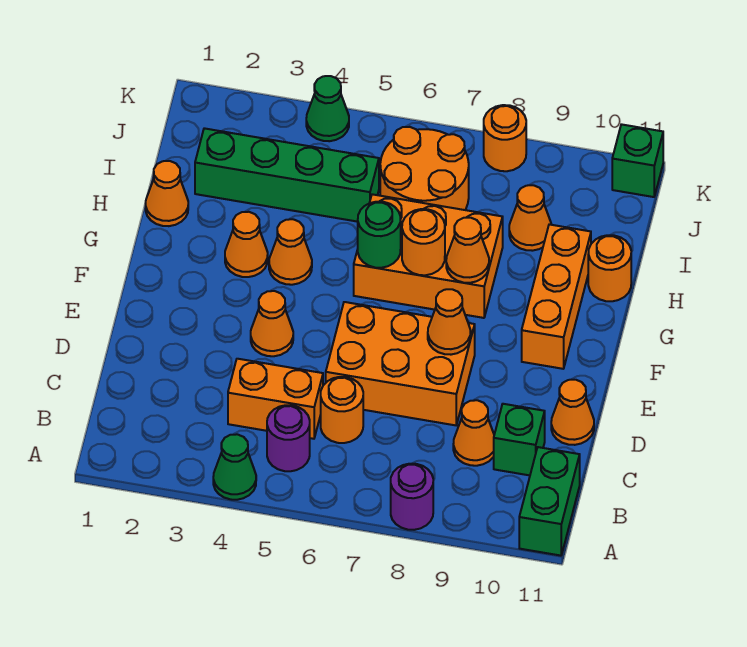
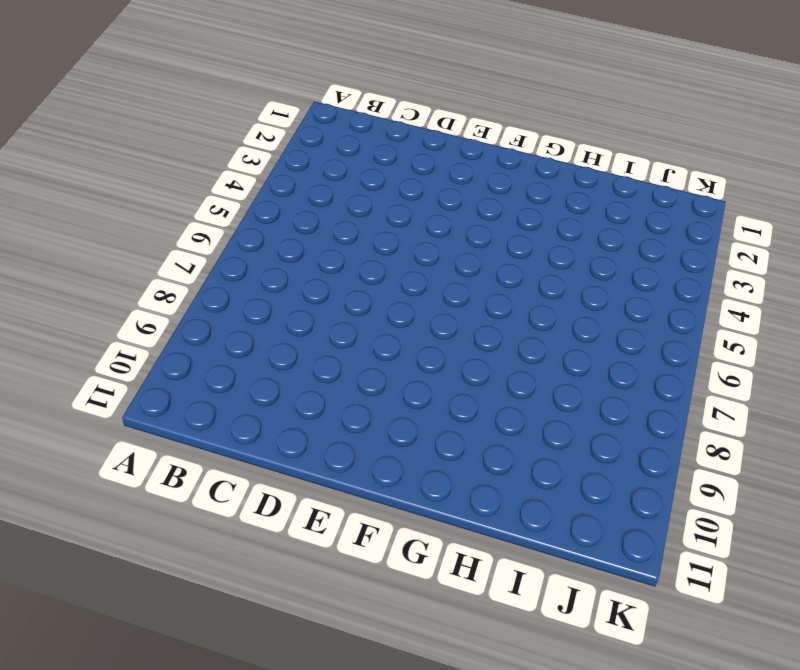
none -> green 1x1 cone [213,434,256,500]
none -> purple 1x1 round brick [391,464,433,530]
none -> green 1x2 brick [519,447,580,556]

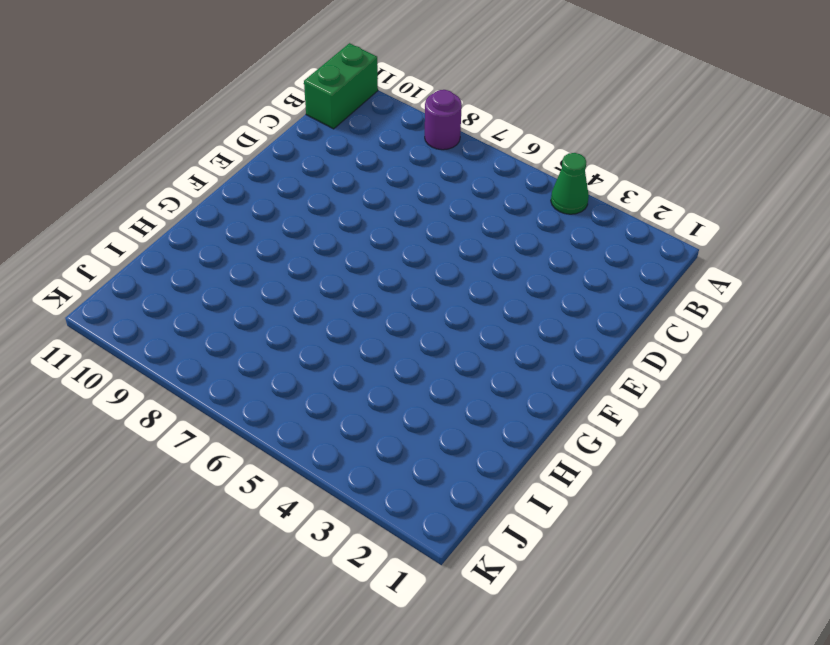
none -> purple 1x1 round brick [267,405,310,471]
none -> orange 1x2 brick [228,359,323,439]
none -> orange 1x1 round brick [321,377,363,443]

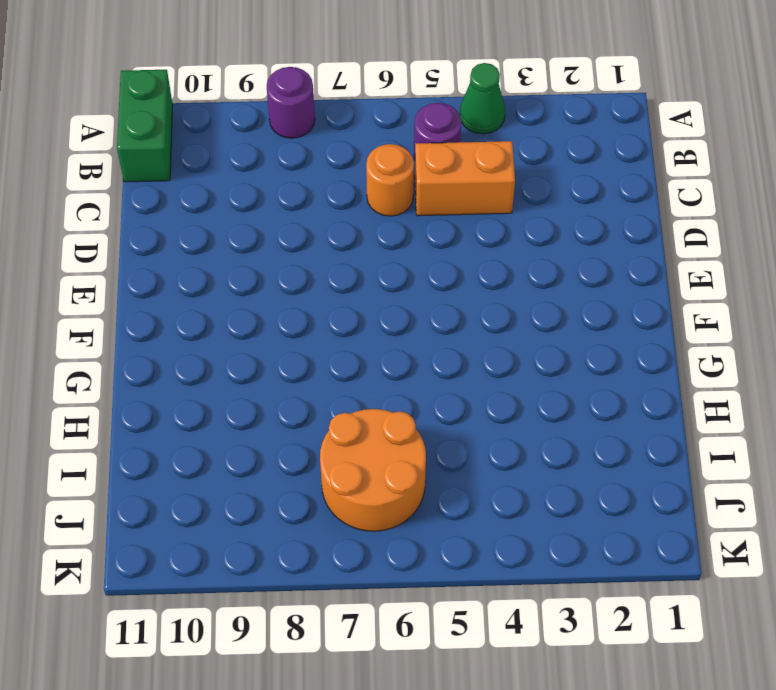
none -> orange 1x1 cone [453,400,494,466]
none -> green 1x1 brick [494,404,545,475]
none -> orange 2x3 brick [326,302,475,425]

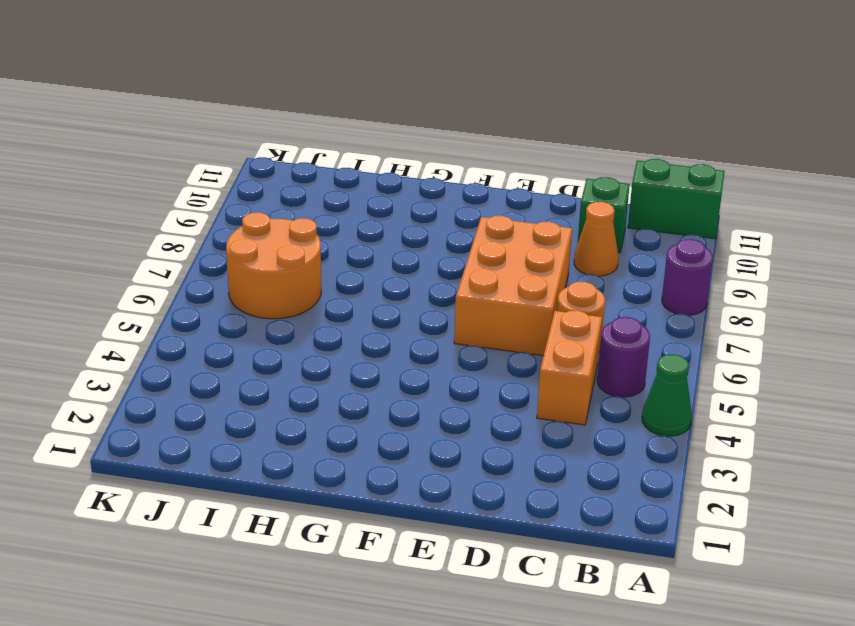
none -> orange 1x1 cone [551,380,594,445]
none -> orange 1x1 cone [251,291,293,356]
none -> orange 1x3 brick [522,224,591,369]

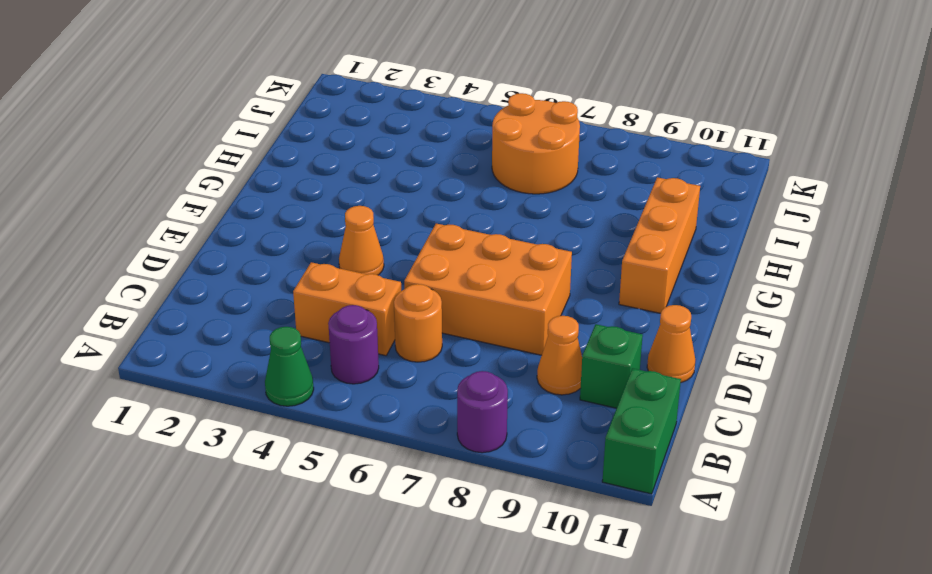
none -> orange 1x1 cone [225,212,268,277]
none -> orange 1x1 cone [269,219,312,285]
none -> orange 2x3 brick [354,194,503,318]

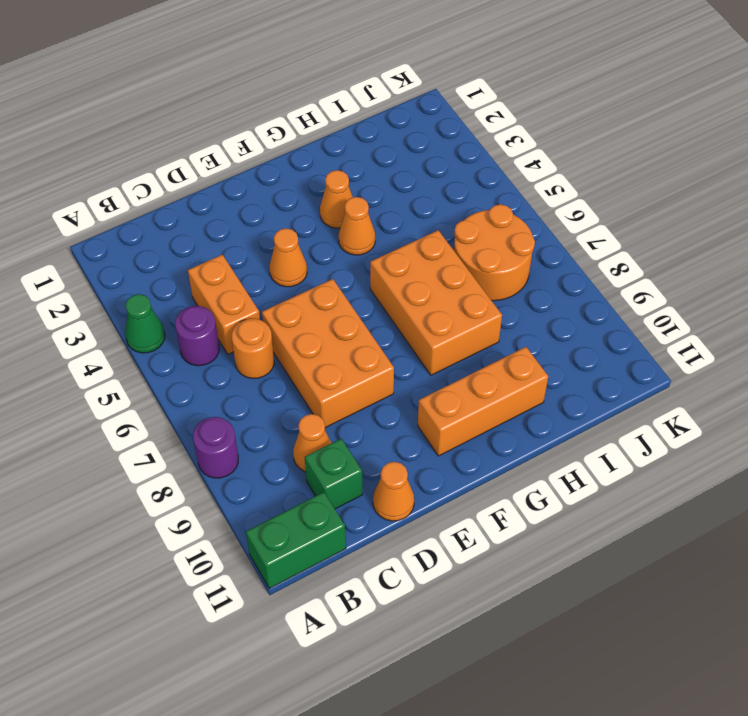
none -> orange 1x1 cone [146,161,188,226]
none -> orange 1x1 round brick [588,235,631,301]
none -> green 1x4 brick [195,128,379,222]

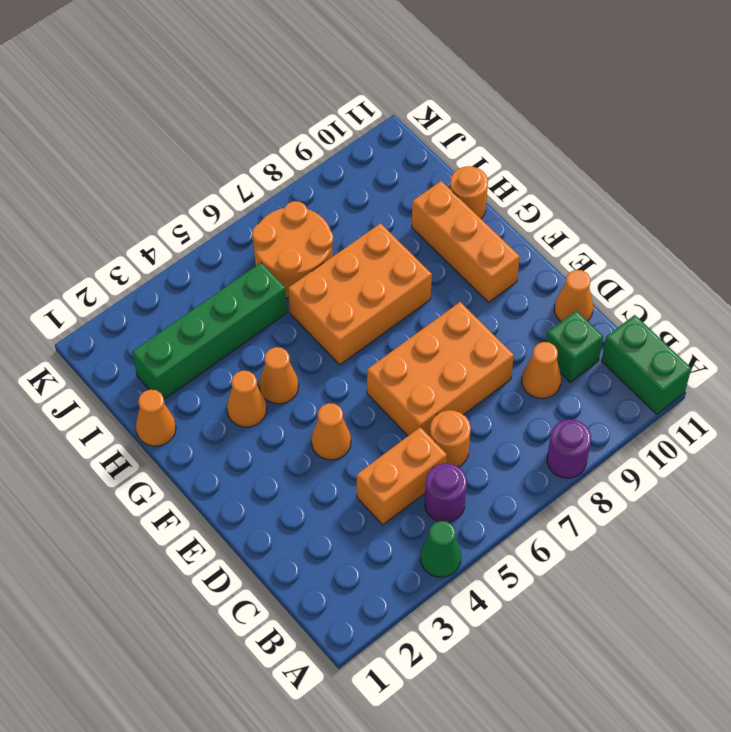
none -> orange 1x1 cone [509,185,551,251]
none -> green 1x1 cone [306,76,349,141]
none -> orange 1x1 round brick [484,105,526,171]

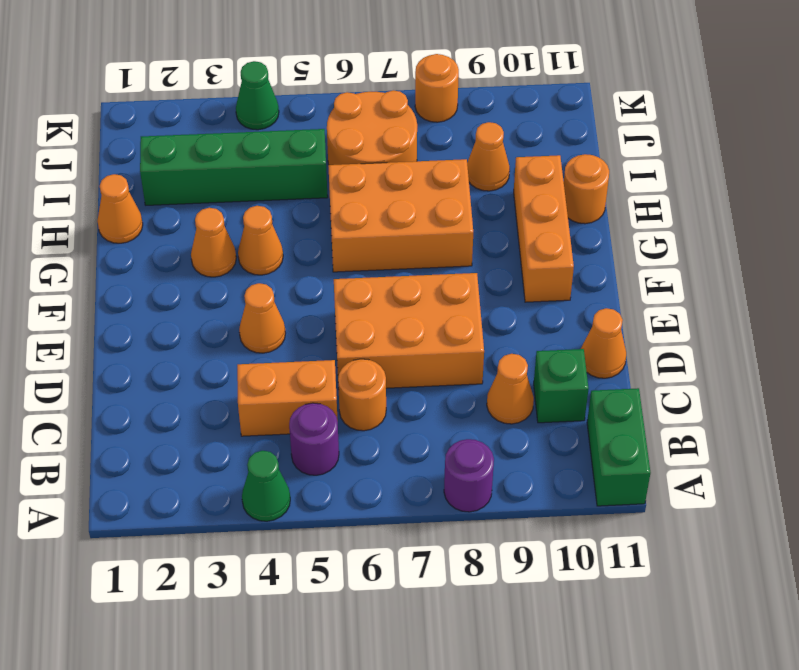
none -> green 1x1 brick [612,124,663,197]
none -> orange 1x1 cone [428,289,471,355]
none -> green 1x1 round brick [358,202,401,268]

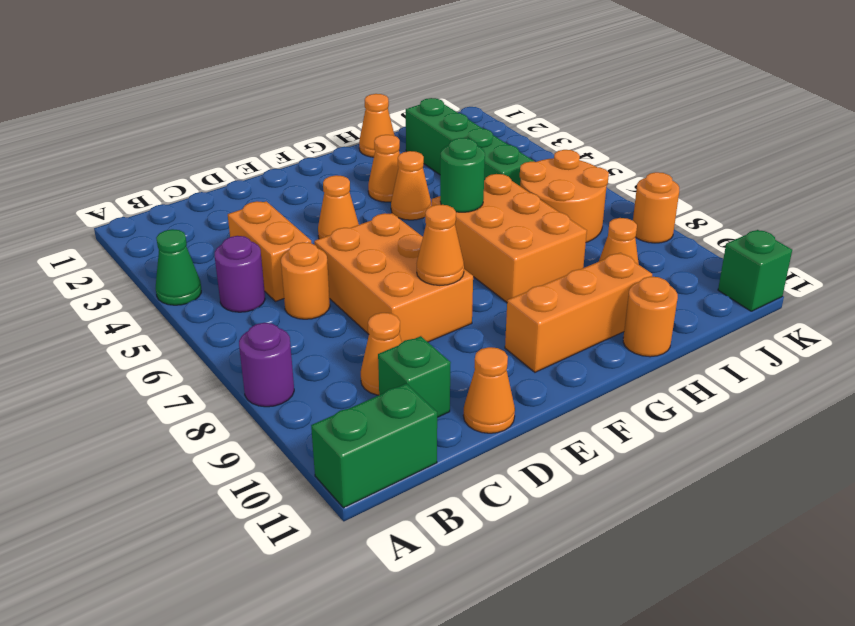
none -> green 1x1 cone [306,76,349,141]
none -> orange 1x1 round brick [402,209,445,275]
none -> orange 1x1 cone [446,218,489,283]

